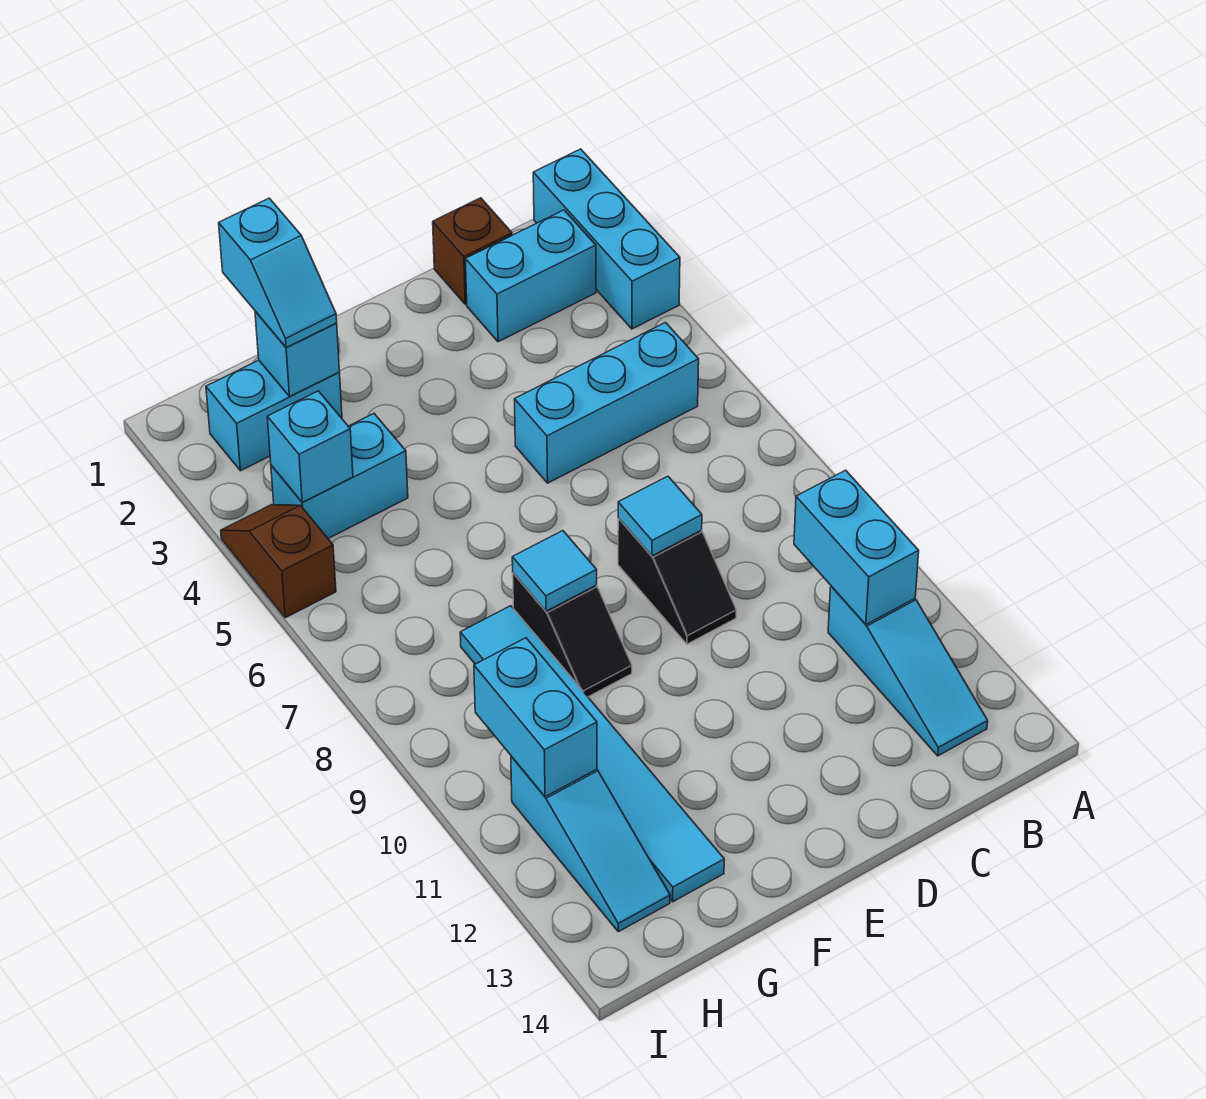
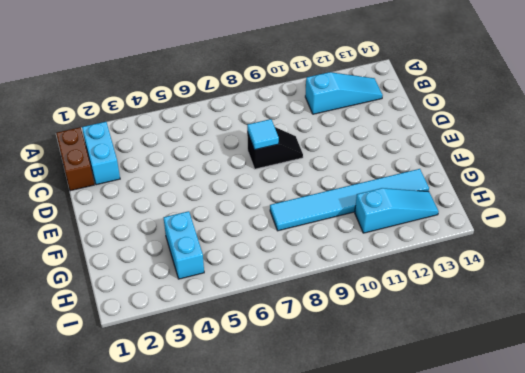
brown 1x2 brick [56,127,94,191] -> brown 1x1 brick [433,198,512,304]
none -> cyan 1x3 brick [533,149,680,329]
none -> cyan 1x3 brick [514,323,699,483]
none -> black 1x2 slope [513,573,632,697]

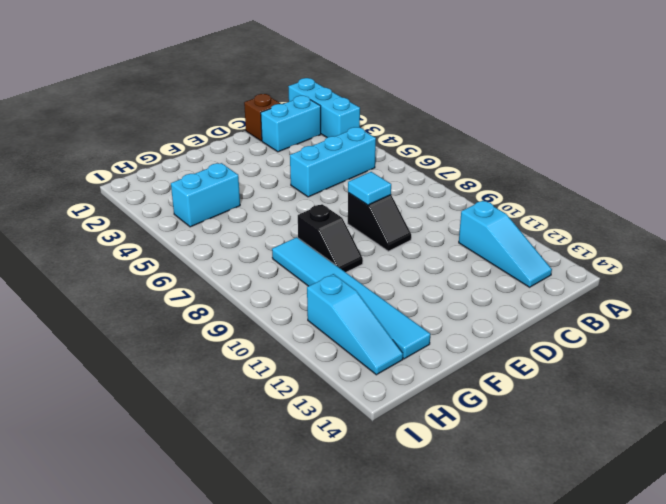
none -> cyan 1x2 brick [206,360,342,471]
none -> brown 1x2 slope [221,505,336,618]
none -> cyan 1x2 brick [794,470,919,624]

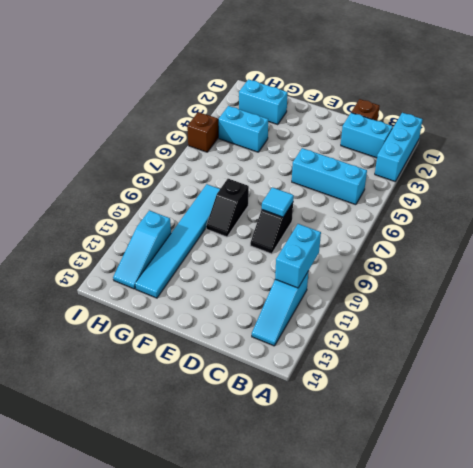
none -> cyan 1x1 tile [512,531,597,611]
none -> cyan 1x1 brick [255,311,339,396]
none -> cyan 1x1 brick [267,391,353,502]

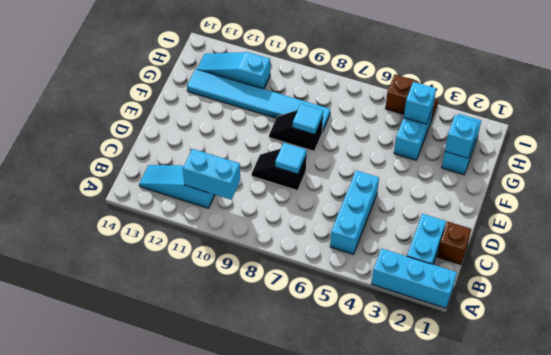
none -> cyan 1x2 brick [474,638,597,797]
none -> cyan 1x2 slope [219,198,337,348]

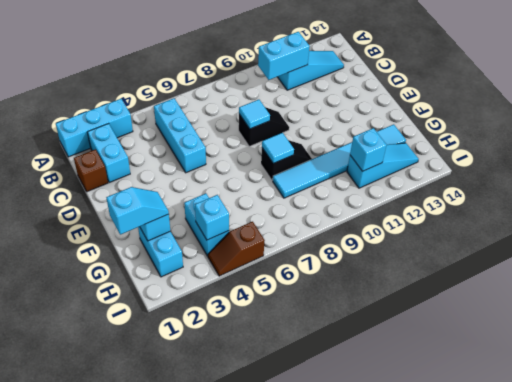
cyan 1x1 brick [350,128,386,171] -> cyan 1x2 brick [474,638,597,797]

